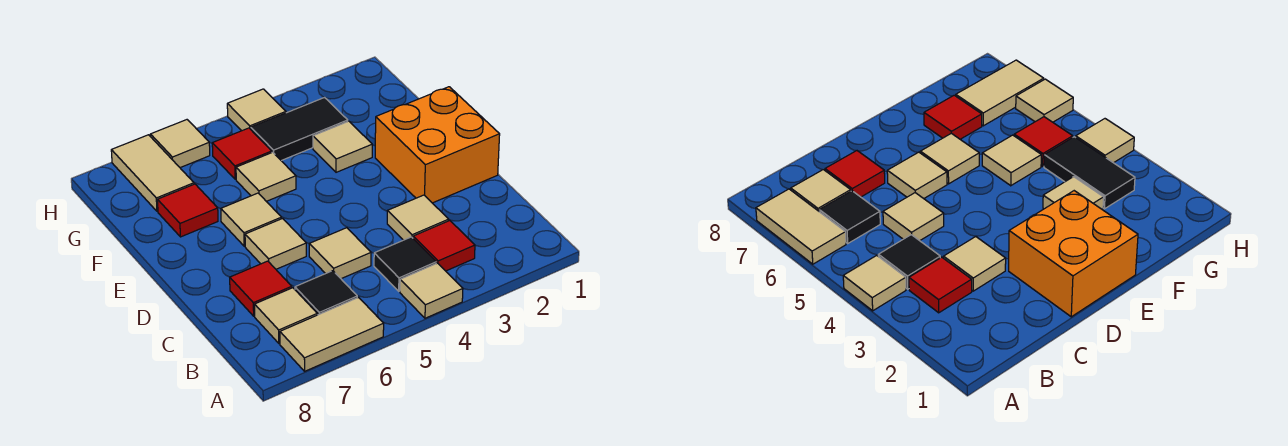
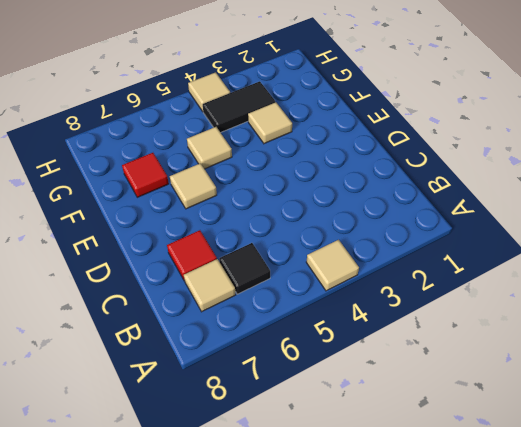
none -> tan 1x2 tile [280,297,384,371]
none -> red 1x1 tile [413,221,475,271]
none -> black 1x1 tile [374,237,436,291]

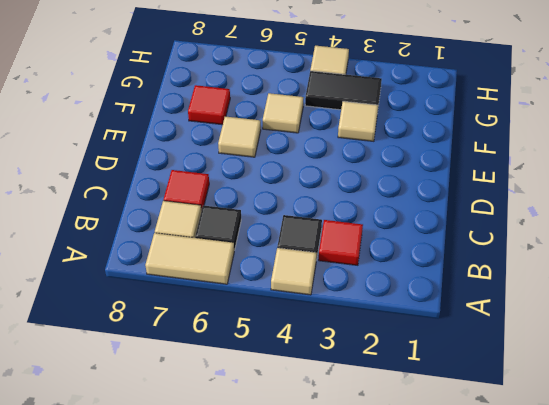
none -> tan 1x1 tile [387,195,449,240]
none -> tan 1x1 tile [309,228,371,279]
none -> orange 2x2 brick [375,87,500,203]

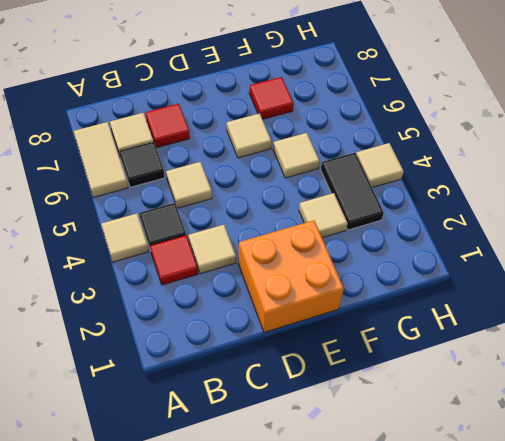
none -> tan 1x1 tile [245,219,306,269]
none -> red 1x1 tile [212,128,272,179]
none -> tan 1x2 tile [111,135,194,211]

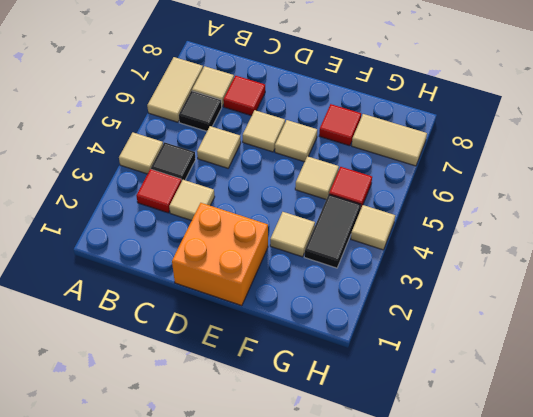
none -> tan 1x1 tile [150,120,210,168]

